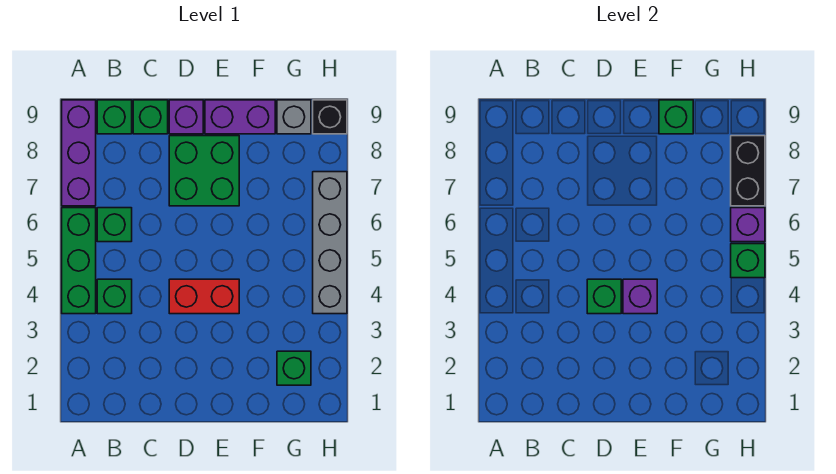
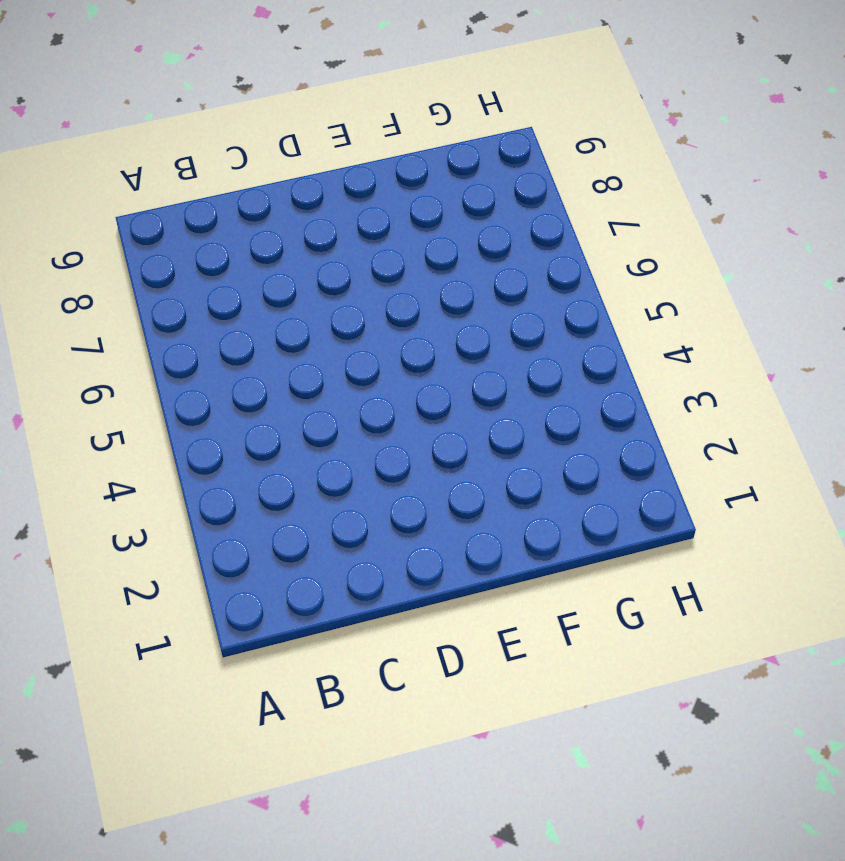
none -> green 1x3 brick [62,208,96,314]
none -> purple 1x3 brick [62,100,96,206]
none -> green 1x1 brick [97,279,132,314]

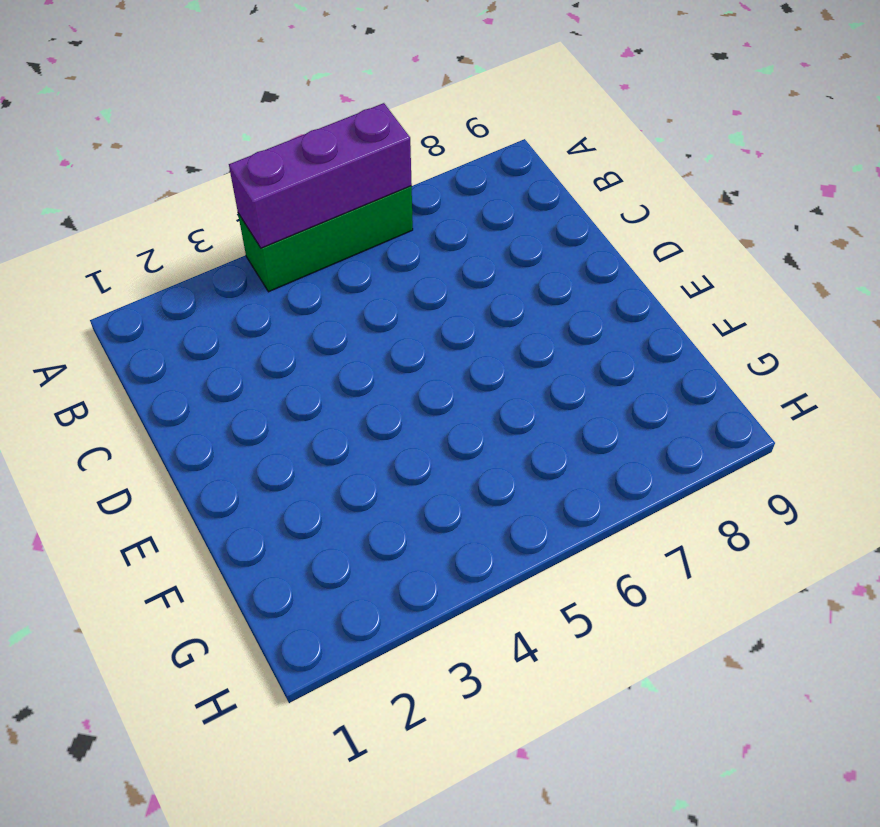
purple 1x3 brick [229,103,412,248] -> purple 1x3 brick moved to [62,100,96,206]
none -> green 1x1 brick [97,279,132,314]
none -> green 1x1 brick [97,208,132,242]
none -> green 1x1 brick [97,100,132,134]

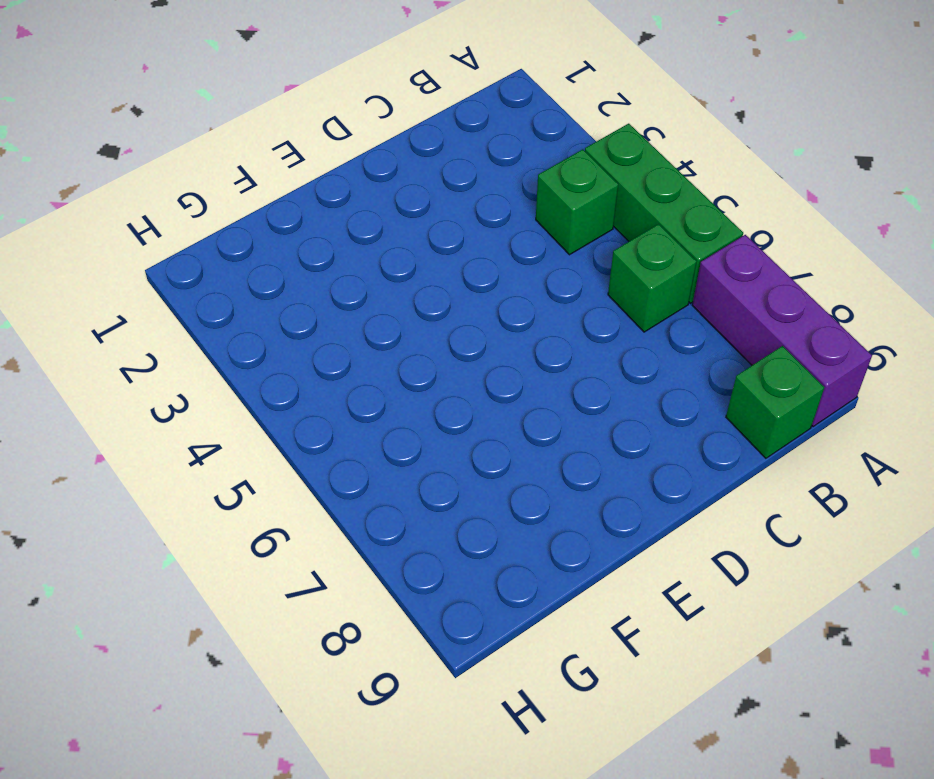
none -> green 1x1 brick [133,100,168,134]
none -> red 1x2 brick [169,279,239,314]
none -> green 2x2 brick [169,136,239,206]

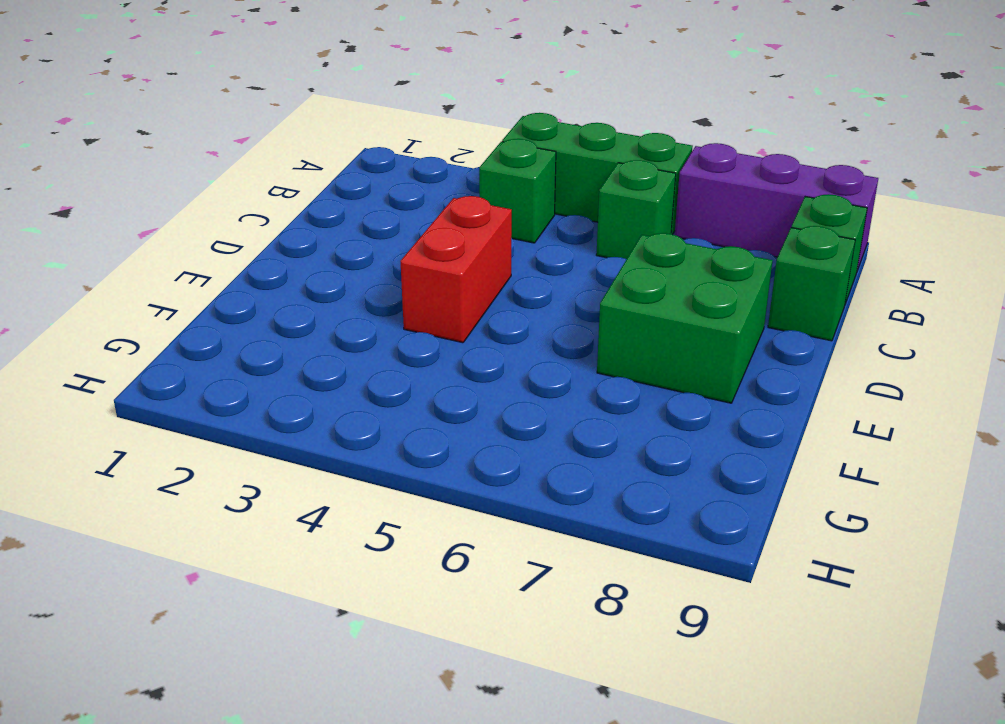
none -> purple 1x1 brick [169,100,203,134]
none -> purple 1x2 brick [205,100,275,134]
none -> green 1x1 brick [277,351,311,385]

